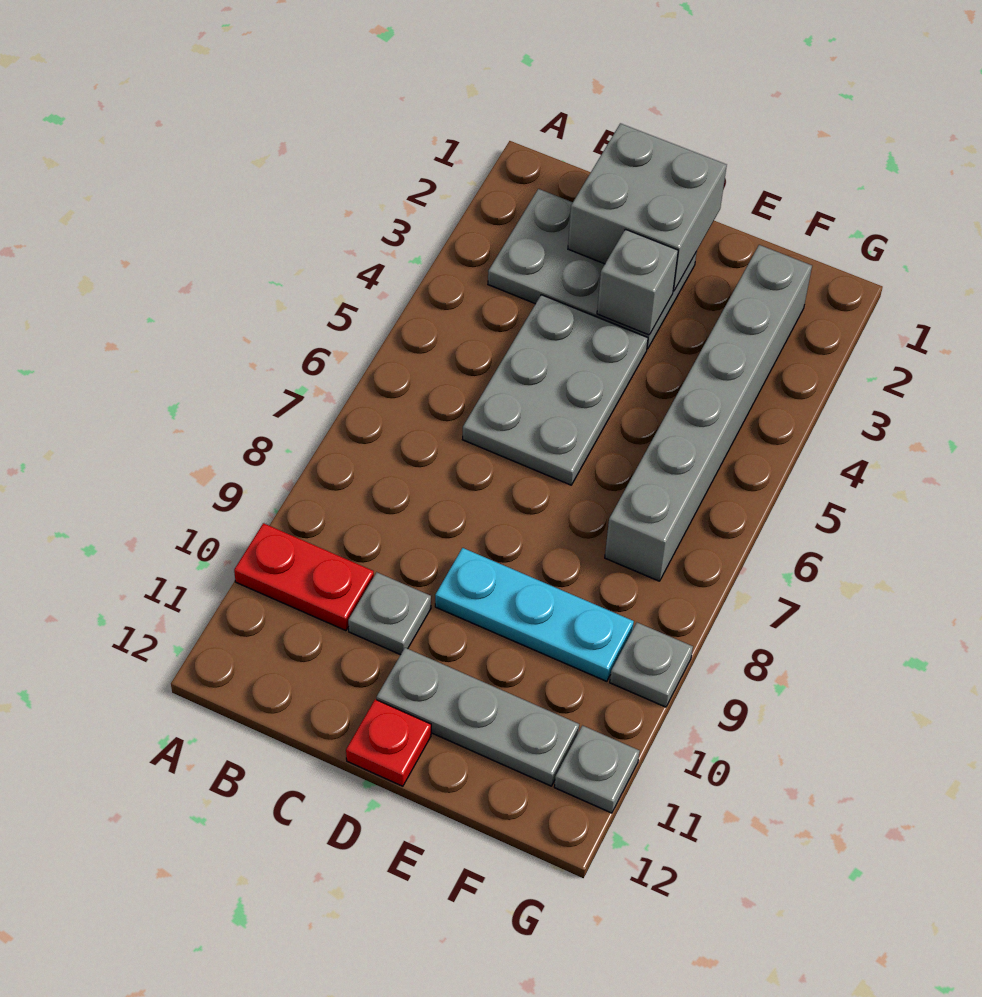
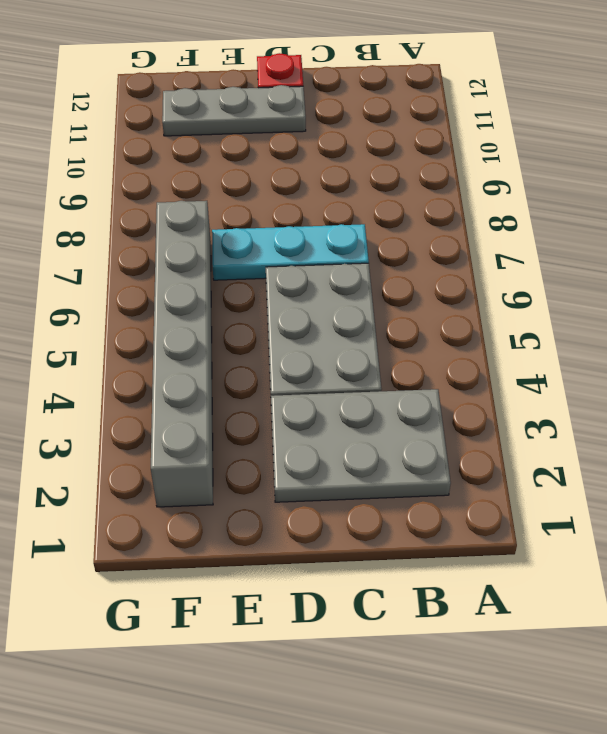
cyan 1x3 plate [212,224,369,280] -> cyan 1x3 plate moved to [435,548,634,681]
none -> red 1x2 plate [234,523,374,631]
none -> grey 1x1 plate [348,572,431,655]
none -> grey 1x1 plate [610,623,693,707]

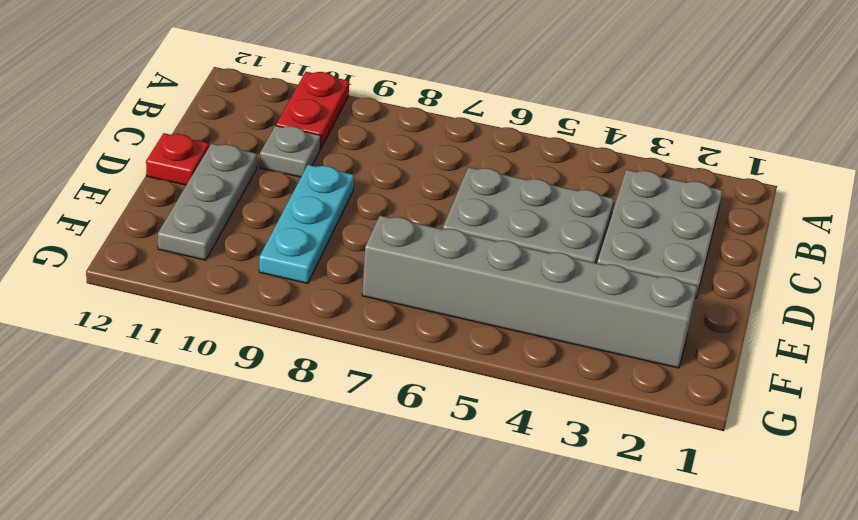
none -> grey 1x1 plate [610,623,693,707]
none -> grey 1x1 plate [554,726,640,813]
none -> grey 2x2 brick [568,123,727,291]

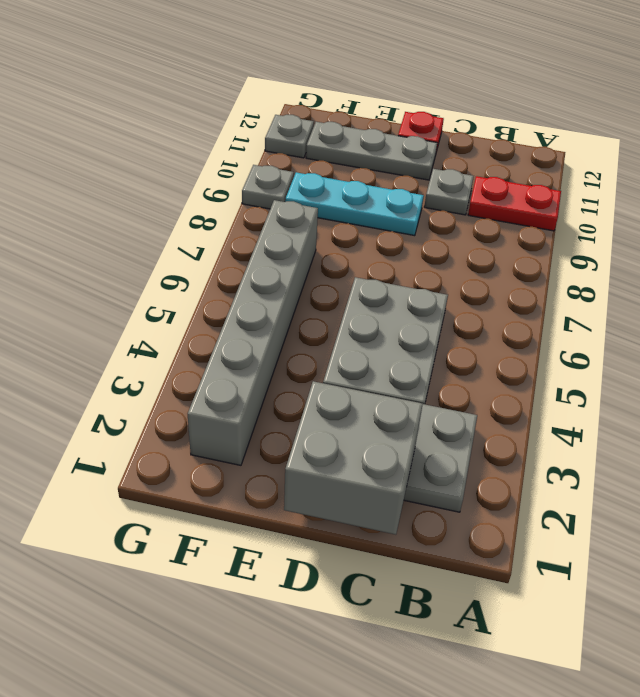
none -> grey 1x1 brick [597,229,678,335]

